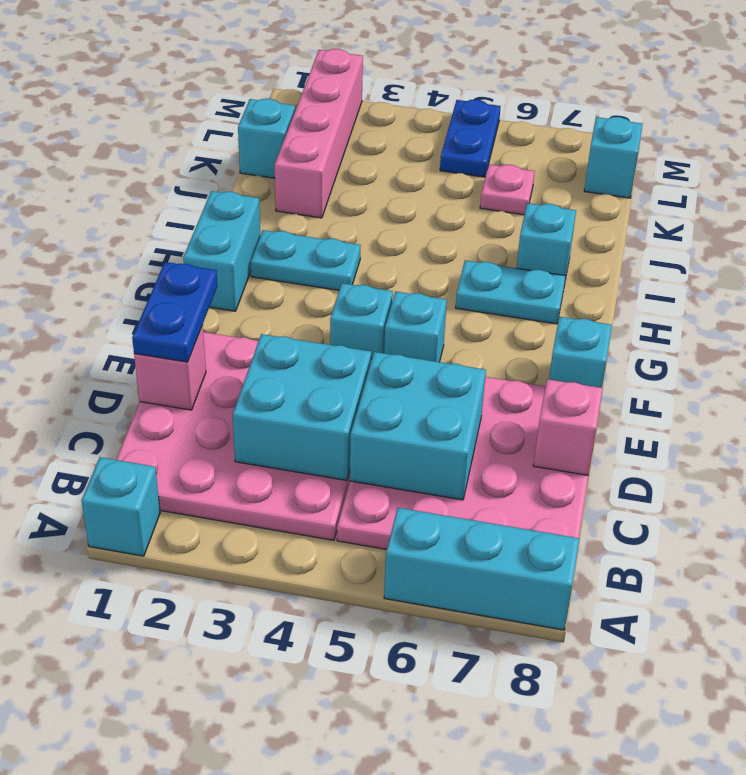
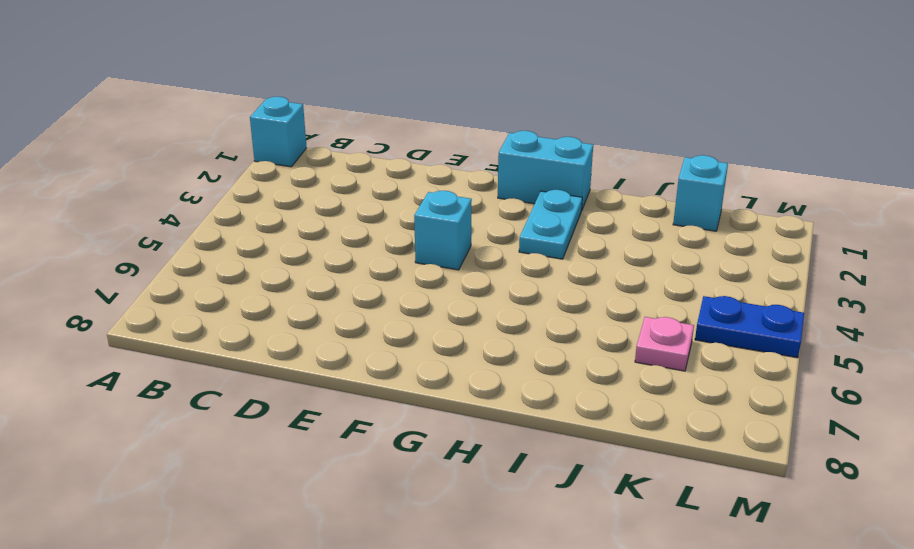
none -> cyan 1x3 brick [384,508,579,630]
none -> pink 4x4 plate [116,332,372,540]
none -> pink 4x4 plate [337,377,588,550]

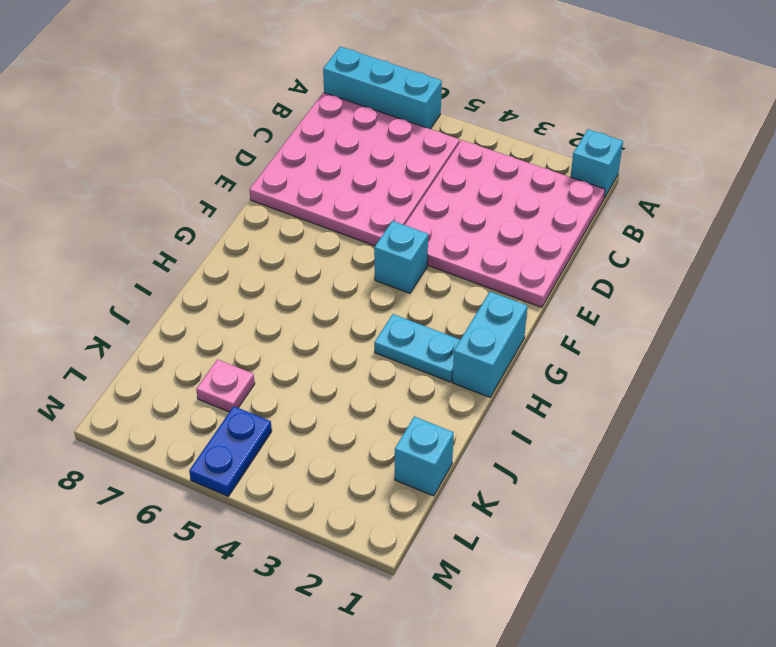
none -> cyan 1x1 brick [384,292,447,362]
none -> cyan 1x1 brick [549,317,612,388]
none -> cyan 1x2 plate [456,261,566,324]

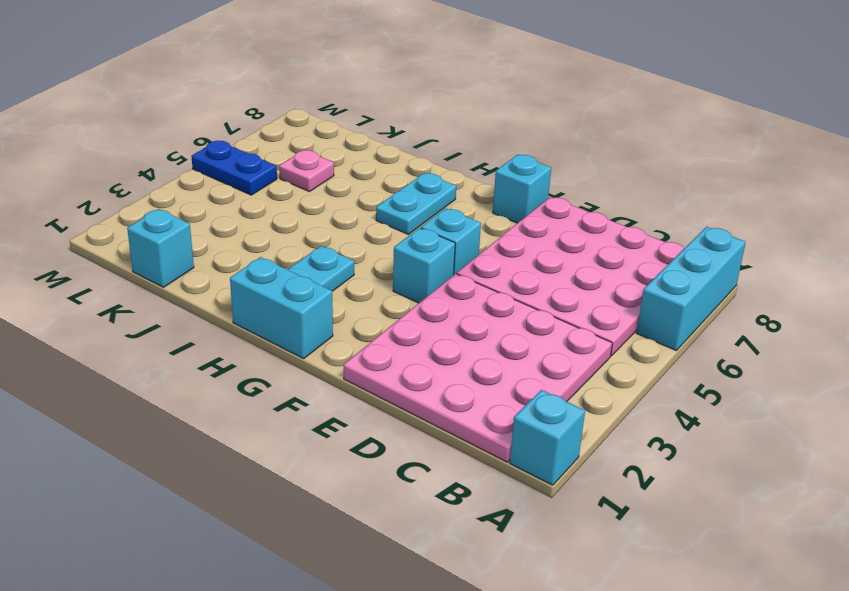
none -> cyan 1x1 brick [517,203,576,280]
none -> pink 1x4 brick [275,49,363,218]
none -> cyan 1x1 brick [584,117,643,198]

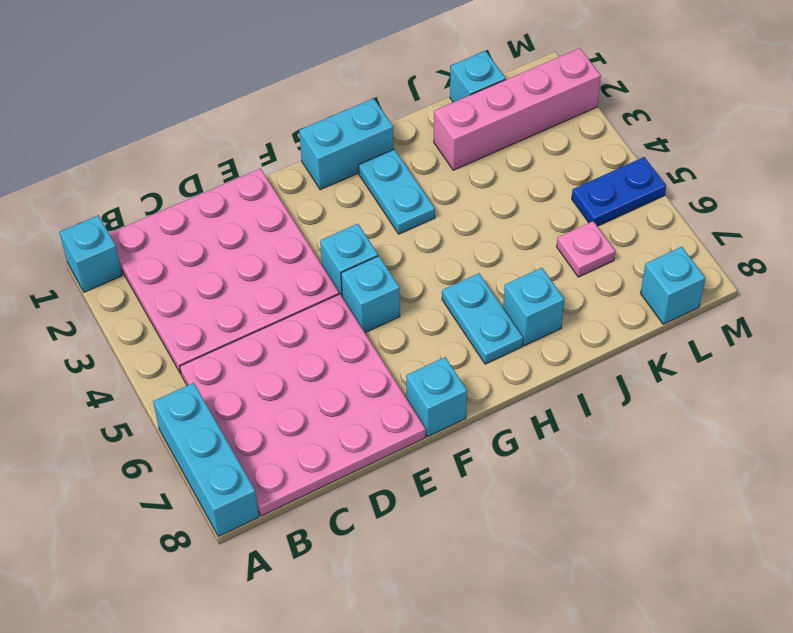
none -> cyan 2x2 brick [233,334,371,480]
none -> cyan 2x2 brick [350,352,486,500]
none -> pink 1x1 brick [134,325,206,410]

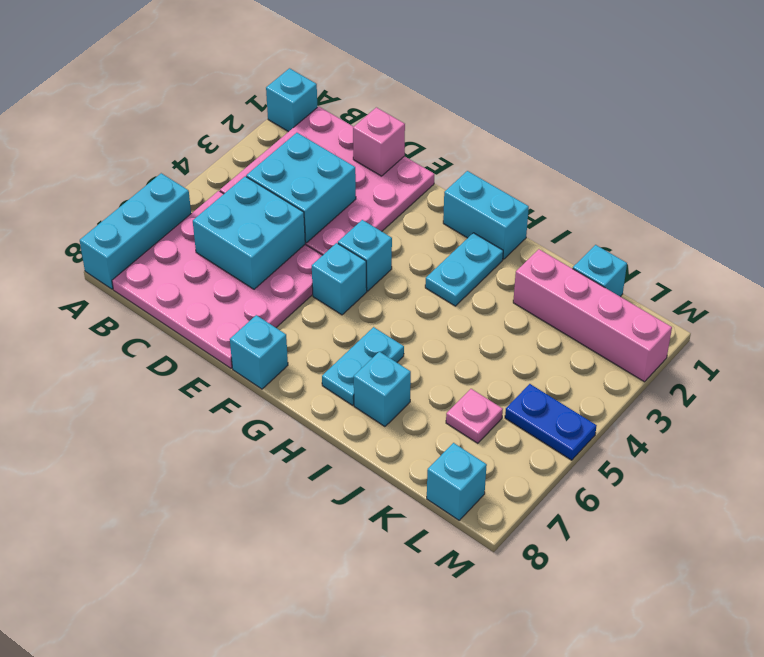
none -> pink 1x1 brick [533,379,603,476]
none -> blue 1x2 plate [132,262,217,362]

